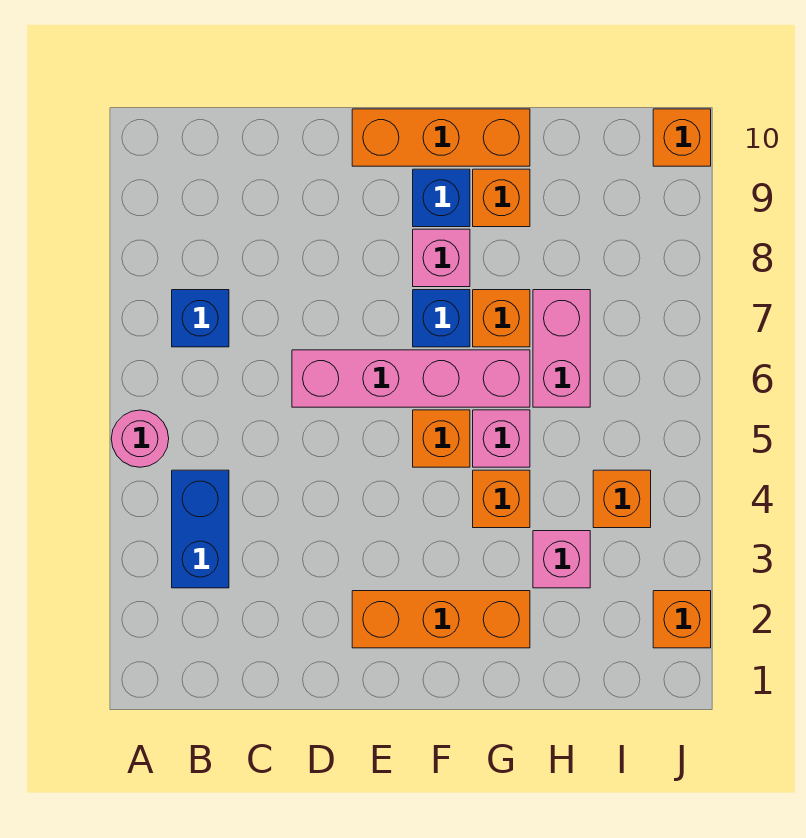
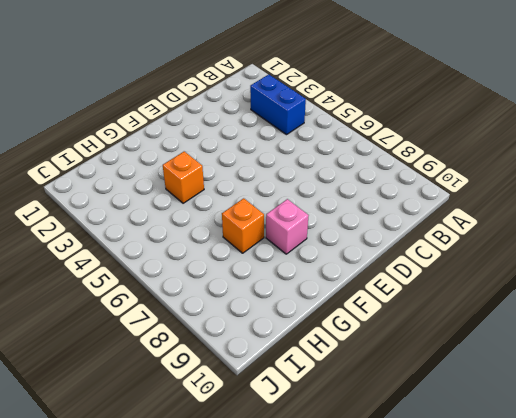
none -> pink 1x1 round brick [111,410,169,467]
none -> blue 1x1 brick [172,290,229,347]
none -> pink 1x4 brick [292,350,530,407]

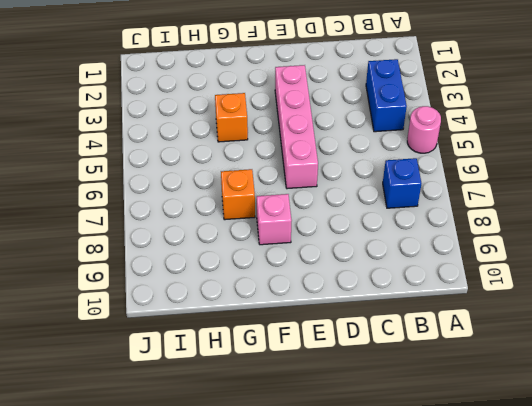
pink 1x4 brick [275,65,318,189] -> pink 1x4 brick turned to [292,350,530,407]
none -> orange 1x3 brick [352,591,530,648]
none -> orange 1x3 brick [352,109,530,166]
none -> orange 1x1 brick [413,410,470,467]

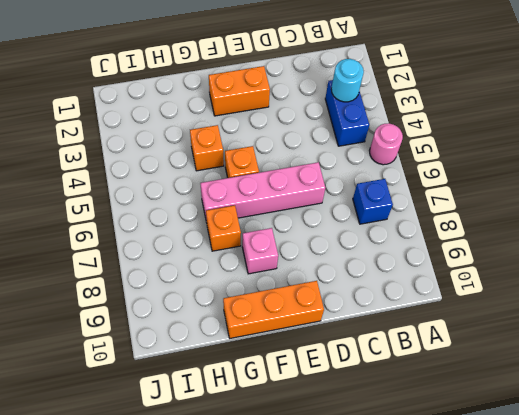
cyan 1x1 round brick [331,59,364,102] -> none
orange 1x2 brick [209,66,270,116] -> orange 1x3 brick [352,591,530,648]
none -> blue 1x1 brick [413,290,470,347]
none -> blue 1x1 brick [413,169,470,227]
none -> pink 1x1 brick [473,410,530,467]

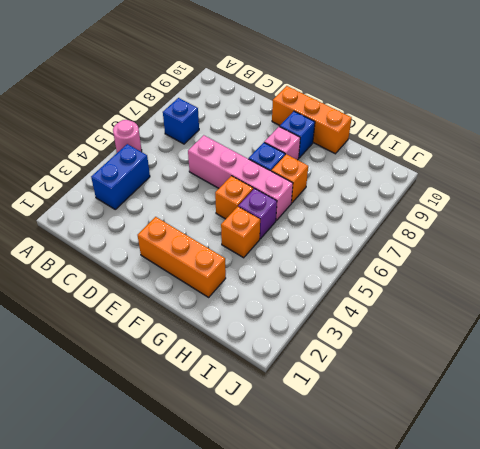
purple 1x1 brick [238,189,277,239] -> pink 1x1 brick [473,410,530,467]
none -> orange 1x1 brick [473,169,530,227]
none -> pink 1x1 brick [533,531,590,588]
none -> pink 1x2 brick [533,290,590,407]

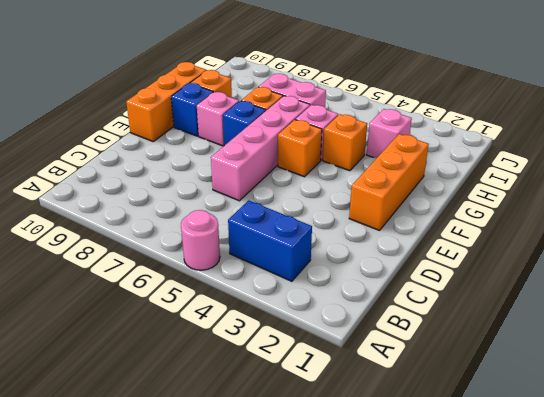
none -> blue 1x1 brick [172,290,229,347]
none -> orange 1x1 brick [593,470,651,528]
none -> orange 1x1 brick [653,591,711,648]

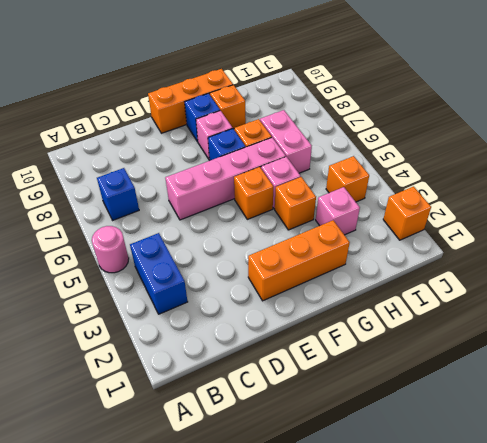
none -> orange 1x1 brick [653,109,711,166]

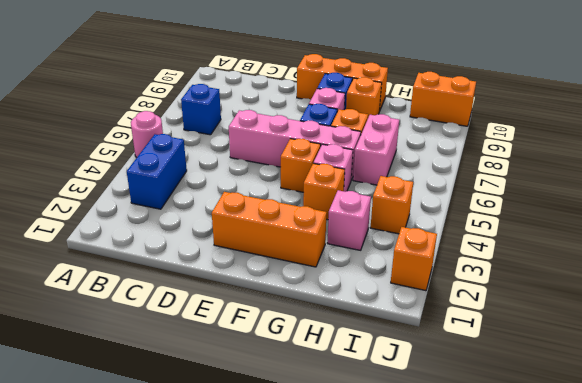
orange 1x2 brick [410,72,476,126] -> orange 1x1 brick [653,109,711,166]

